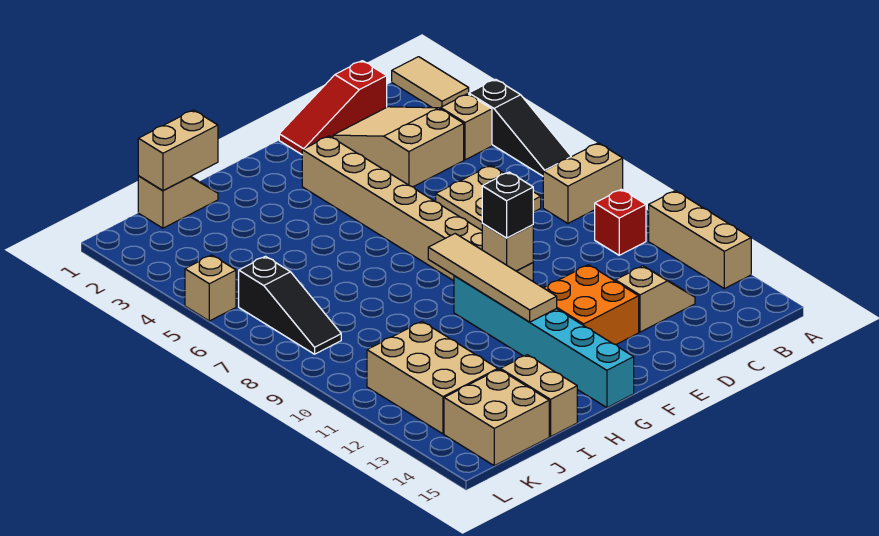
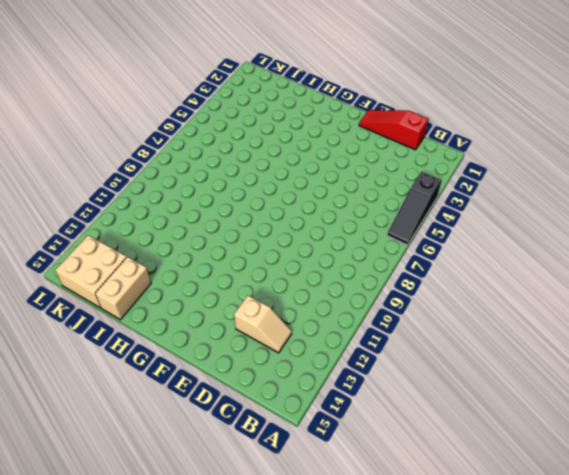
none -> tan 1x2 tile [392,57,469,109]
none -> tan 1x2 brick [543,143,623,223]
none -> tan 1x3 brick [649,191,751,289]

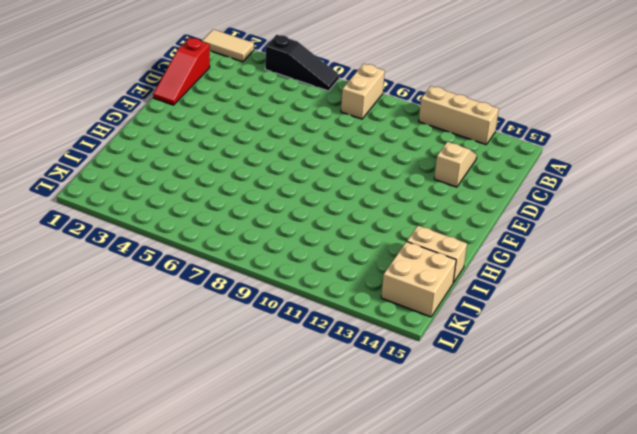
none -> tan 1x1 brick [441,94,492,160]
none -> red 1x1 brick [595,189,646,255]
none -> tan 2x3 slope [333,107,464,187]

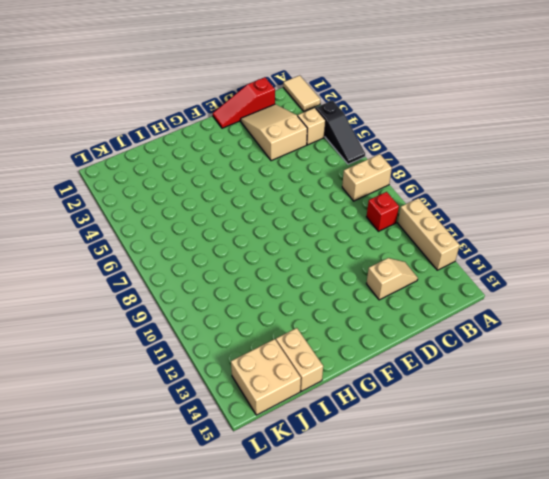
none -> tan 2x2 plate [436,165,541,230]
none -> orange 2x2 brick [544,265,639,345]
none -> tan 1x8 brick [302,136,533,281]

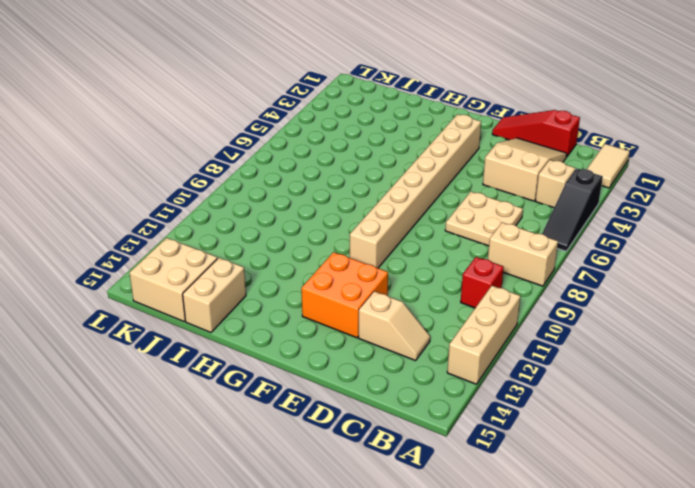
none -> cyan 1x6 brick [454,276,634,408]
none -> tan 1x2 slope [138,176,218,228]
none -> tan 2x3 brick [367,322,498,434]

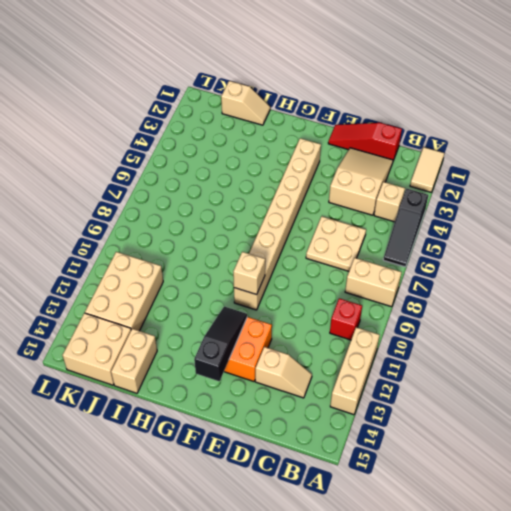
black 1x3 slope [194,306,247,381] -> black 1x3 slope turned to [239,256,341,354]
none -> cyan 1x6 brick [454,276,634,408]
none -> tan 1x1 brick [185,255,236,321]
none -> tan 1x4 tile [428,234,557,322]

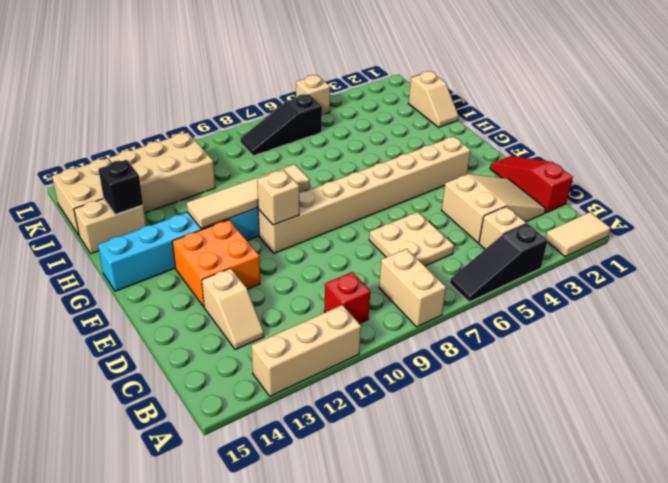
black 1x1 brick [98,160,143,215] -> black 1x1 brick moved to [482,172,533,238]
none -> tan 1x2 brick [138,110,218,191]

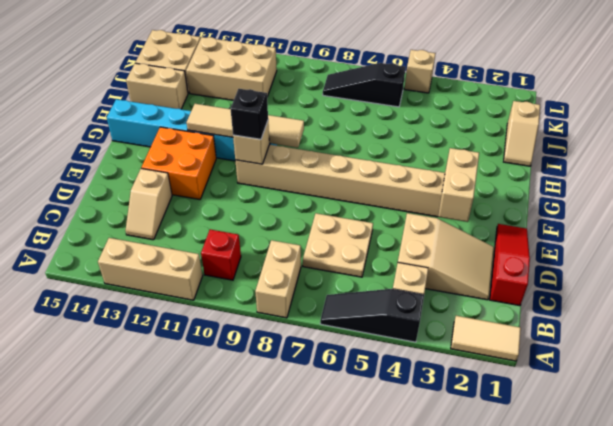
tan 1x2 brick [438,148,479,222] -> tan 1x2 brick moved to [138,110,218,191]

